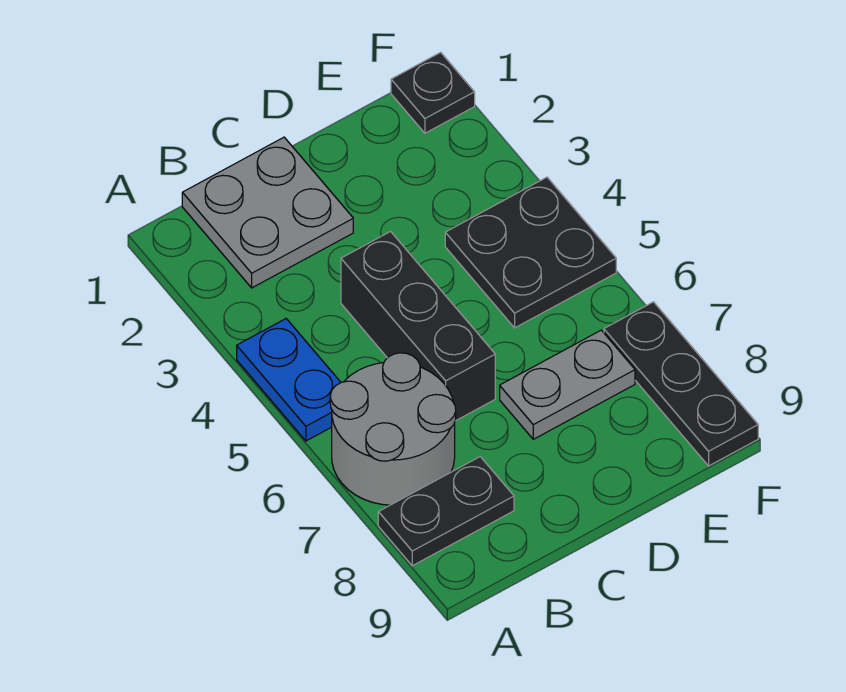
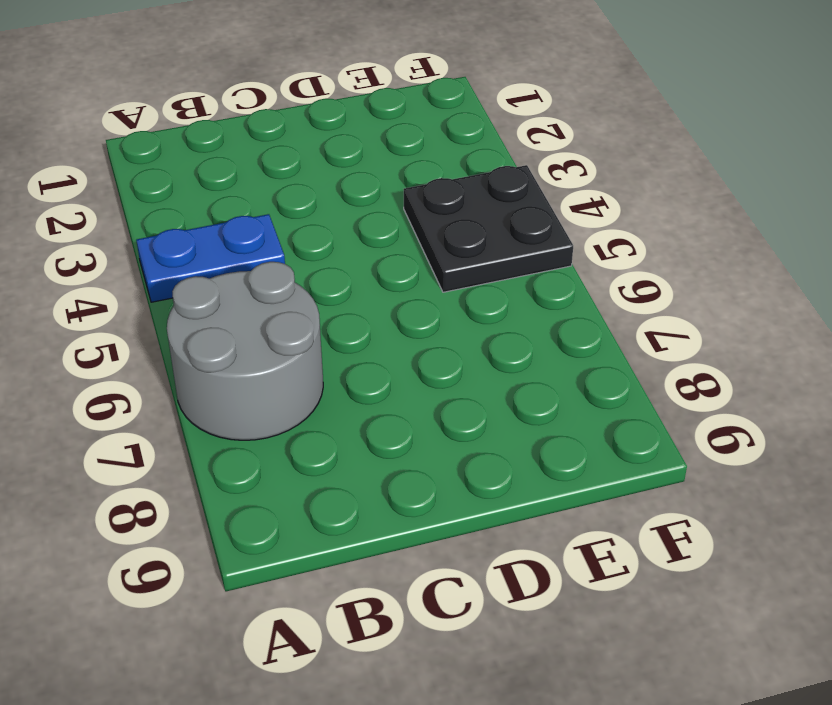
blue 1x2 plate [136,214,285,302] -> blue 1x2 plate turned to [237,319,341,441]
none -> black 1x2 plate [378,457,514,566]
none -> grey 2x2 plate [182,137,353,288]

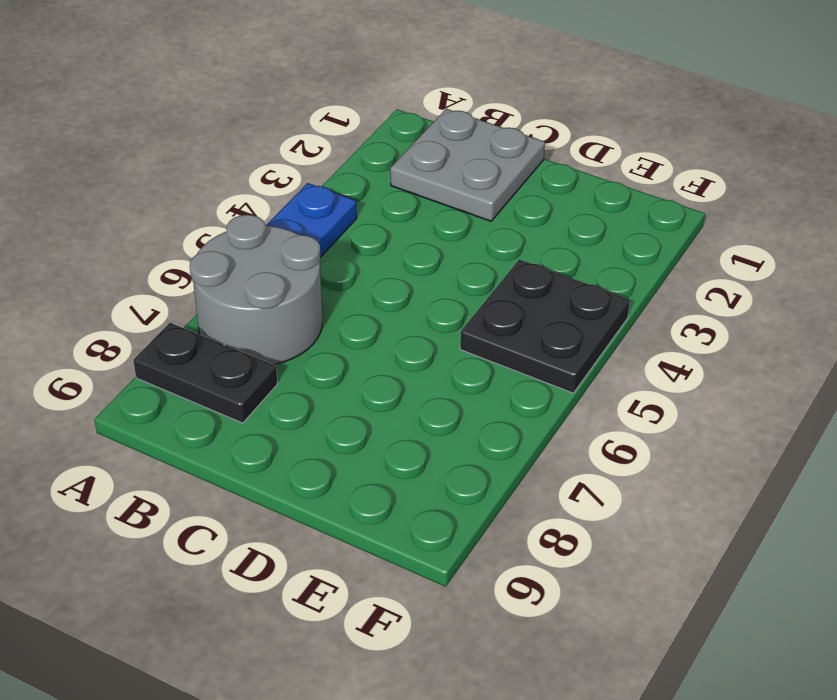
none -> black 1x3 brick [341,232,495,421]
none -> grey 1x2 plate [500,330,635,439]

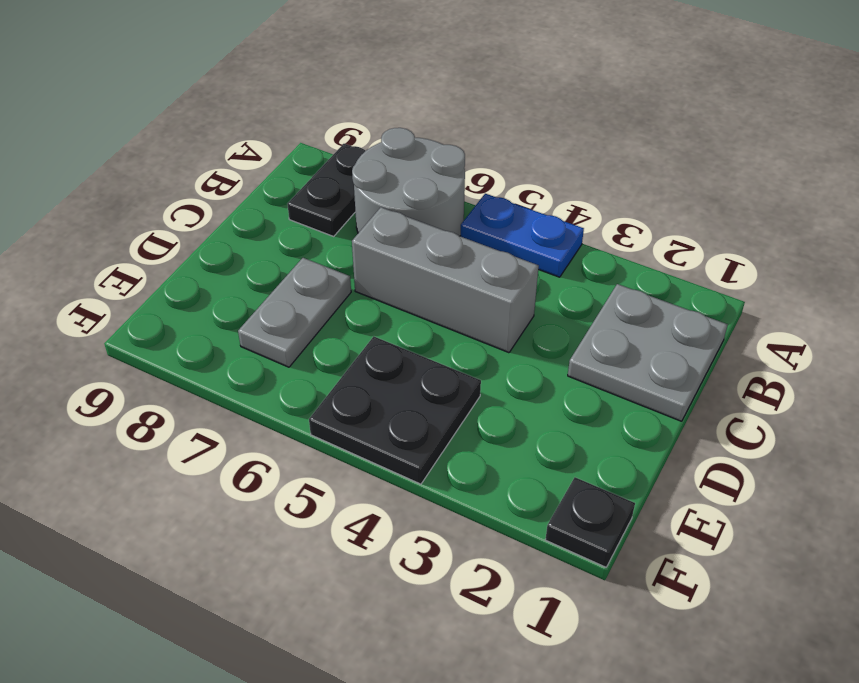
grey 1x3 brick [352,207,539,353] -> black 1x3 brick [341,232,495,421]
none -> black 1x3 plate [604,302,758,466]

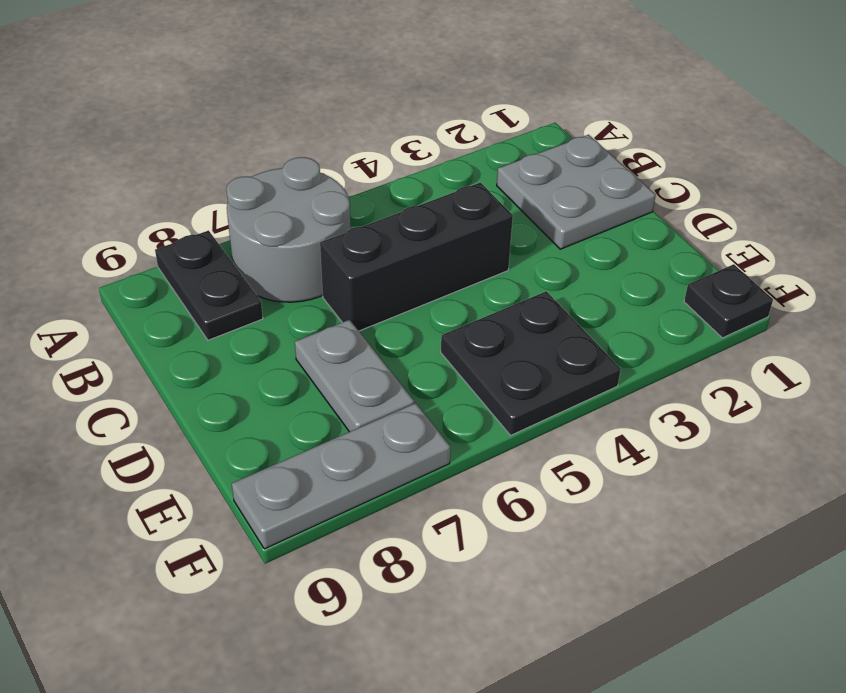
grey 1x3 plate [232,403,450,549] -> black 1x3 plate [604,302,758,466]
none -> blue 1x2 plate [237,319,341,441]

